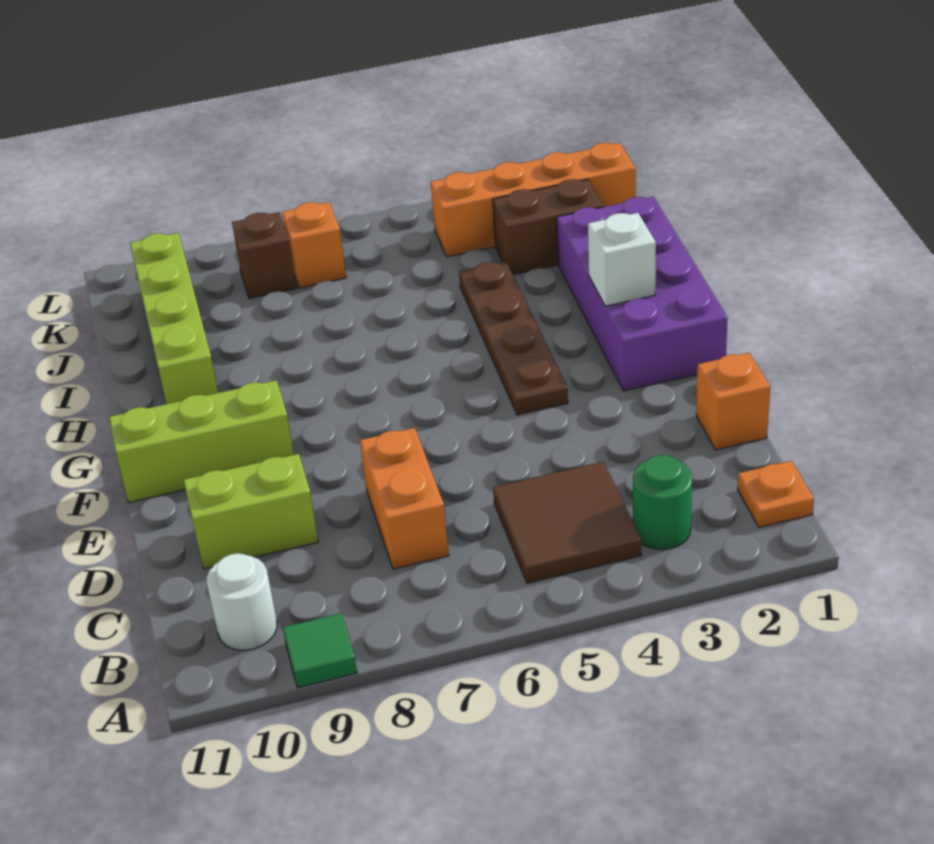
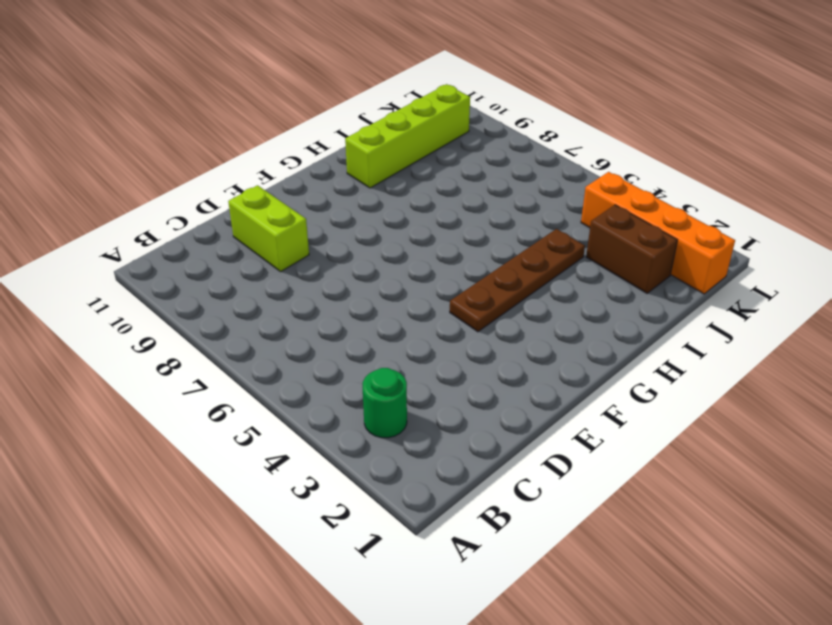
none -> green 1x1 tile [283,613,357,688]
none -> orange 1x1 plate [738,461,814,527]
none -> brown 2x2 tile [493,462,641,583]

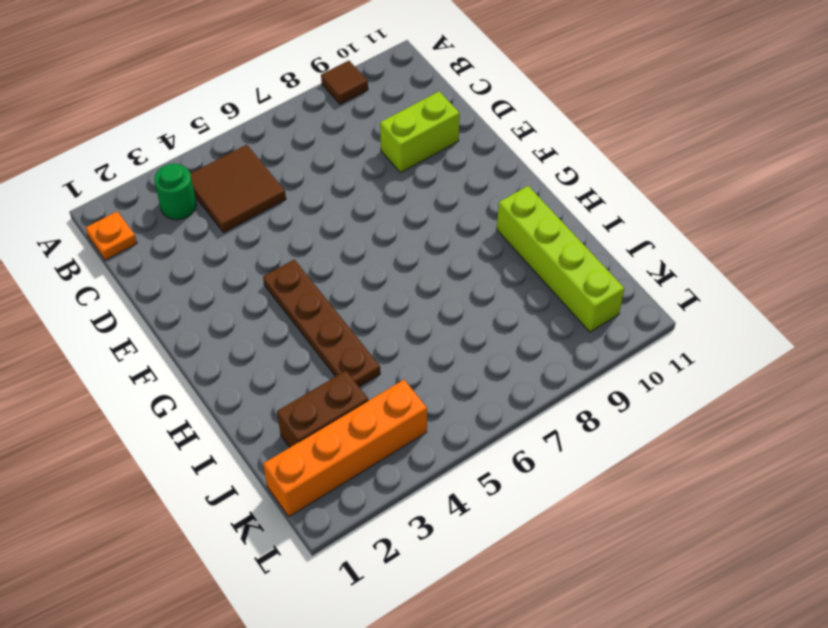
brown 1x1 tile [321,61,368,104] -> green 1x1 tile [283,613,357,688]
none -> white 1x1 round brick [207,553,277,650]
none -> orange 1x2 brick [360,428,449,569]
none -> orange 1x1 brick [696,353,770,450]

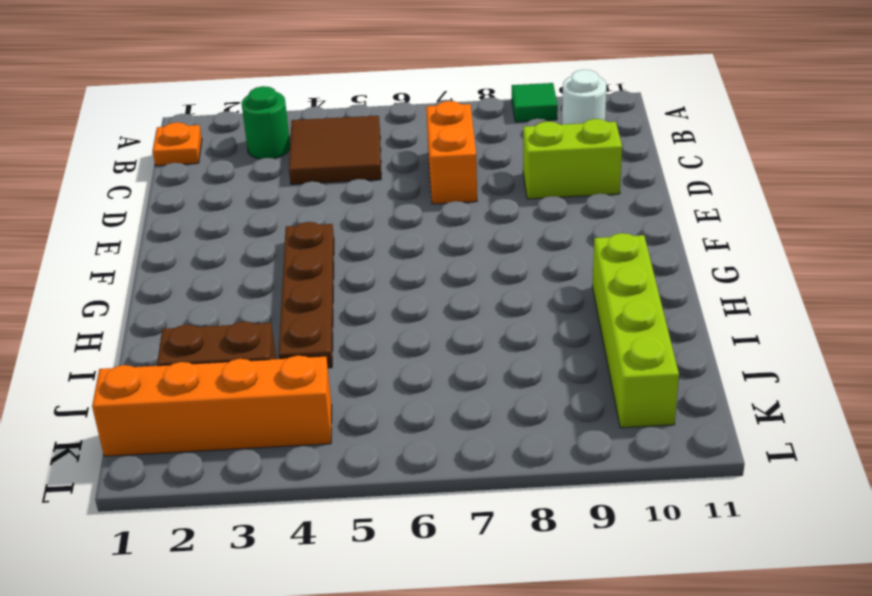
none -> orange 1x1 brick [696,353,770,450]
none -> purple 2x4 brick [557,197,728,391]
none -> lime 1x3 brick [109,380,294,502]

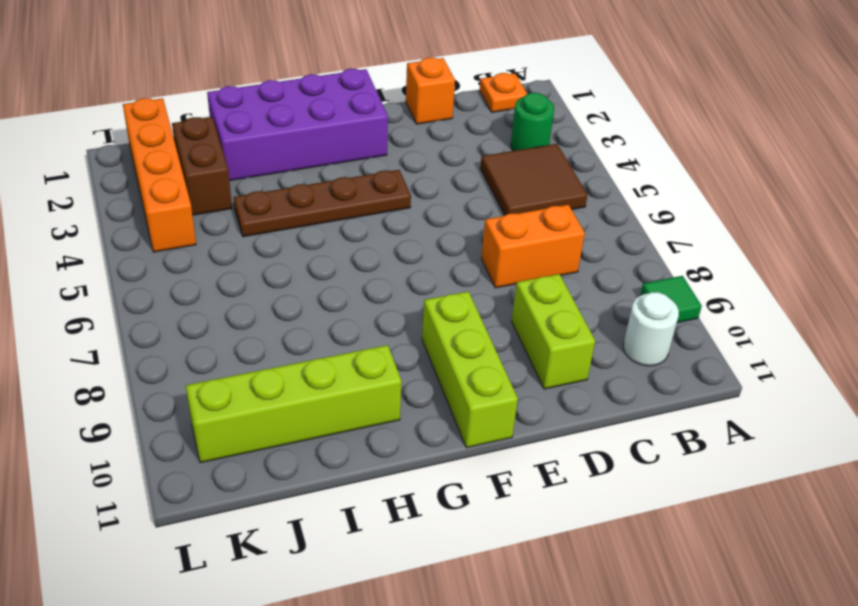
none -> orange 1x1 brick [282,202,346,288]
none -> brown 1x1 brick [232,212,296,298]
none -> white 1x1 brick [588,213,656,306]

